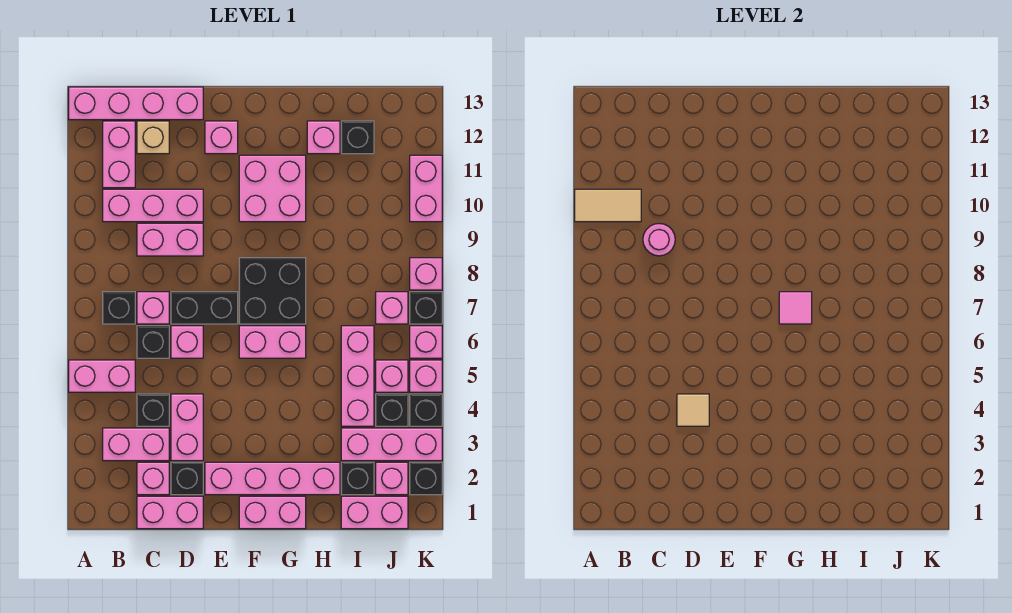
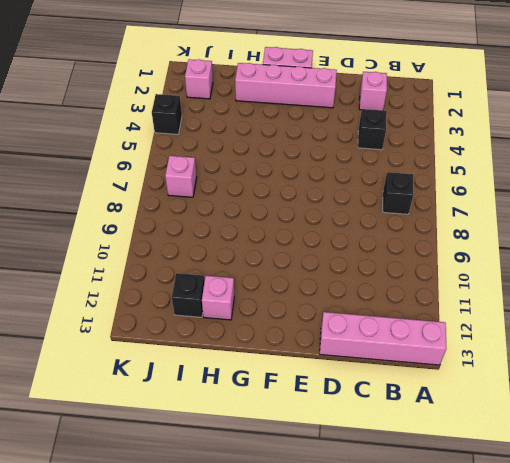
none -> pink 1x2 brick [69,360,135,392]
none -> pink 1x2 brick [103,428,169,461]
none -> pink 1x3 brick [103,189,203,222]
none -> pink 1x2 brick [103,121,135,188]

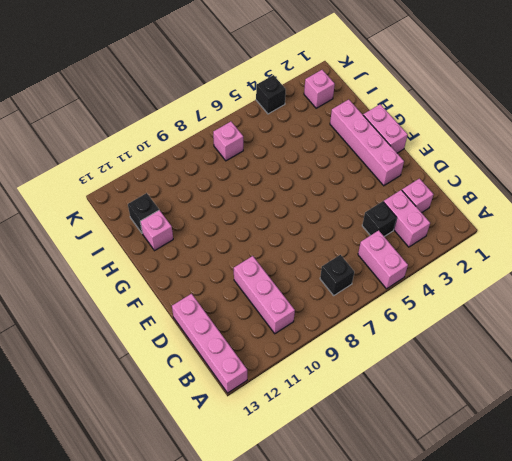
none -> pink 1x2 brick [103,121,135,188]
none -> pink 1x2 brick [137,496,203,529]
none -> black 1x1 brick [137,326,169,358]
none -> pink 1x1 brick [137,292,169,324]

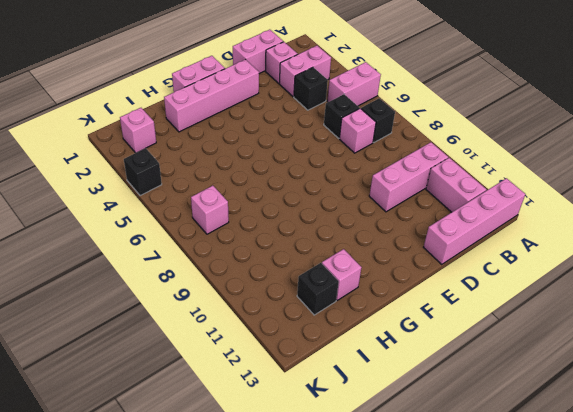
none -> pink 1x2 brick [137,223,203,256]
none -> tan 1x1 brick [137,121,169,154]
none -> black 1x1 brick [171,462,203,495]
none -> pink 1x2 brick [171,394,203,461]

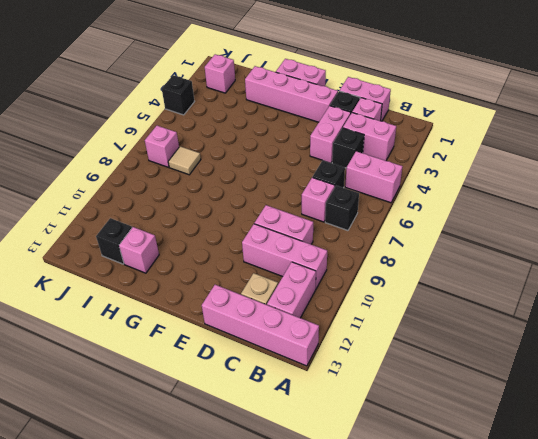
tan 1x1 tile [168,146,201,175] -> tan 1x1 tile moved to [677,394,709,426]
none -> pink 1x1 brick [171,326,203,358]
none -> black 1x2 brick [171,292,238,324]
none -> pink 1x1 brick [205,121,238,154]
none -> pink 1x2 brick [239,326,306,358]

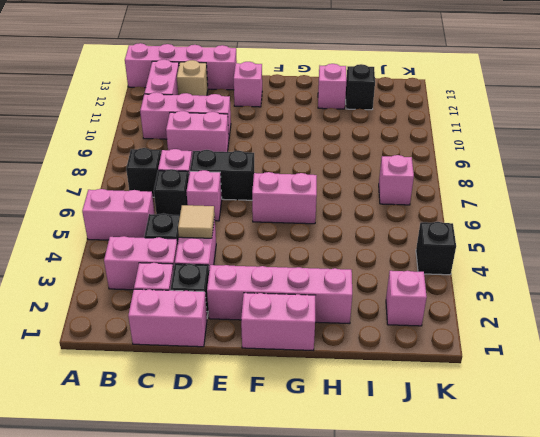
none -> black 2x2 brick [239,258,306,324]
none -> pink 2x2 brick [239,155,306,222]
none -> pink 1x2 brick [341,496,408,529]
none -> black 1x1 brick [341,462,374,495]

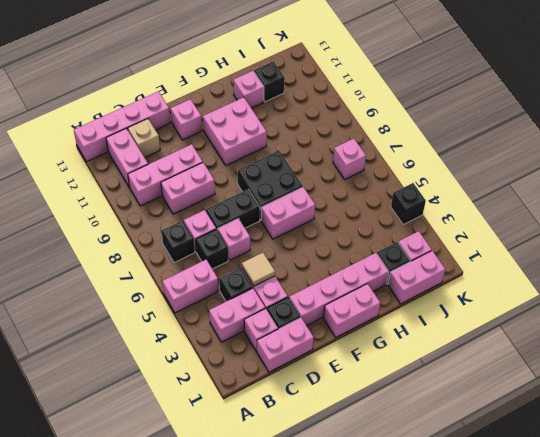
none -> pink 1x3 brick [341,428,442,461]
none -> pink 1x3 brick [341,326,374,426]
none -> black 1x1 brick [376,394,408,426]
none -> pink 1x1 brick [376,360,408,392]

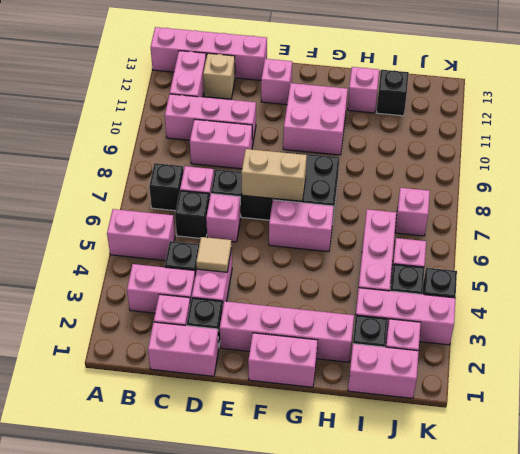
tan 1x2 brick [241,149,307,201] -> none
none -> black 1x1 brick [410,462,442,495]
none -> pink 1x1 brick [410,360,442,392]
none -> pink 1x1 brick [410,326,442,358]
none -> black 1x1 brick [410,292,442,324]

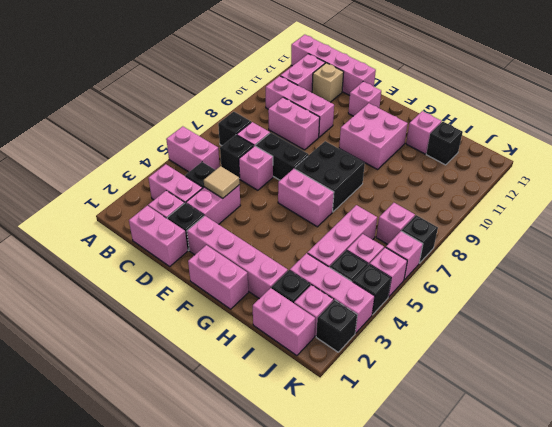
none -> pink 1x1 brick [410,258,442,290]
none -> pink 1x2 brick [410,155,442,222]
none -> tan 1x2 tile [575,189,641,222]
none -> pink 1x1 round brick [643,224,675,256]

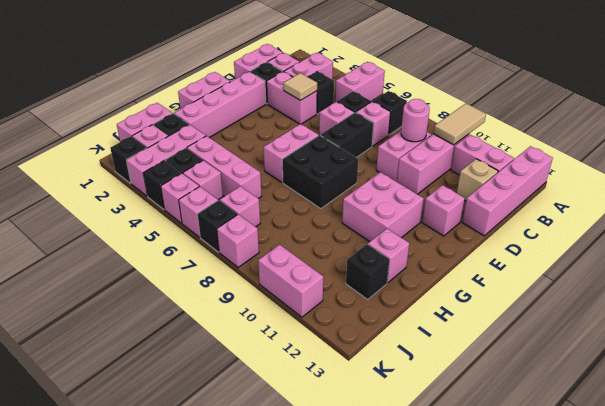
none -> pink 1x1 tile [779,292,812,324]

